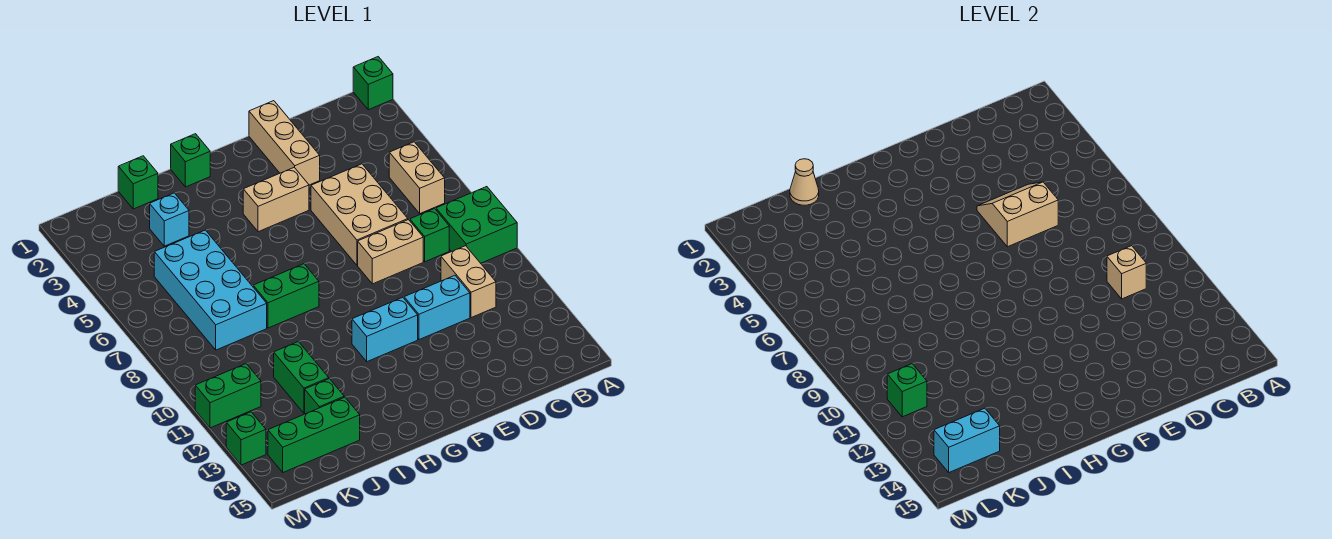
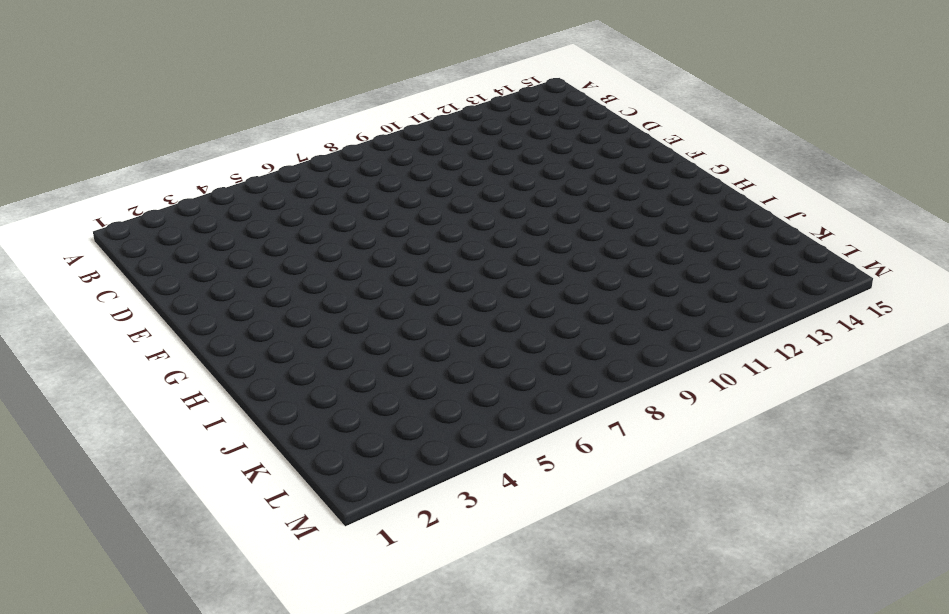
none -> green 1x1 brick [353,57,393,110]
none -> green 2x2 brick [436,187,517,263]
none -> tan 1x2 brick [389,142,445,213]

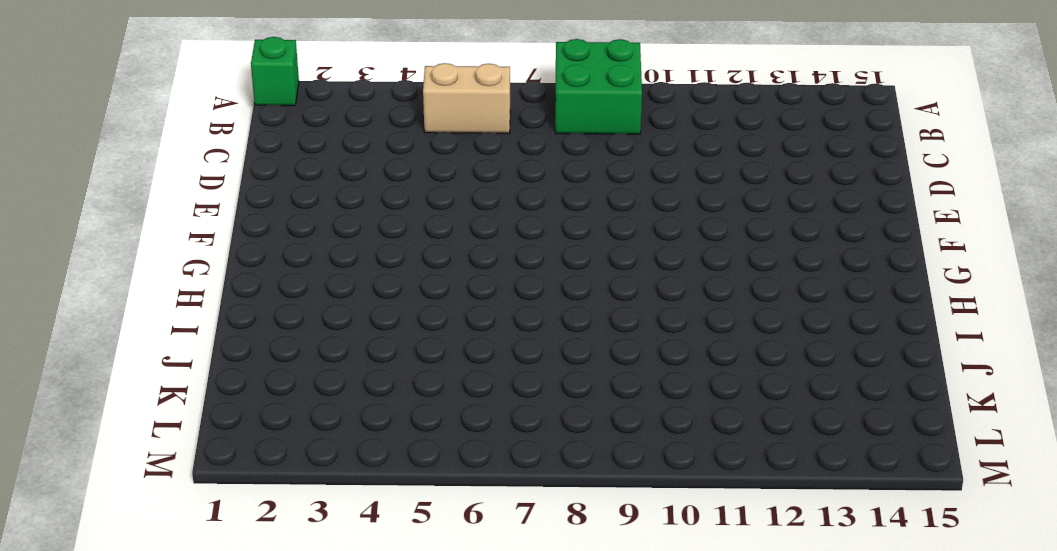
none -> green 1x1 brick [410,209,449,262]
none -> tan 1x2 brick [441,246,496,318]
none -> tan 2x3 brick [311,164,408,265]

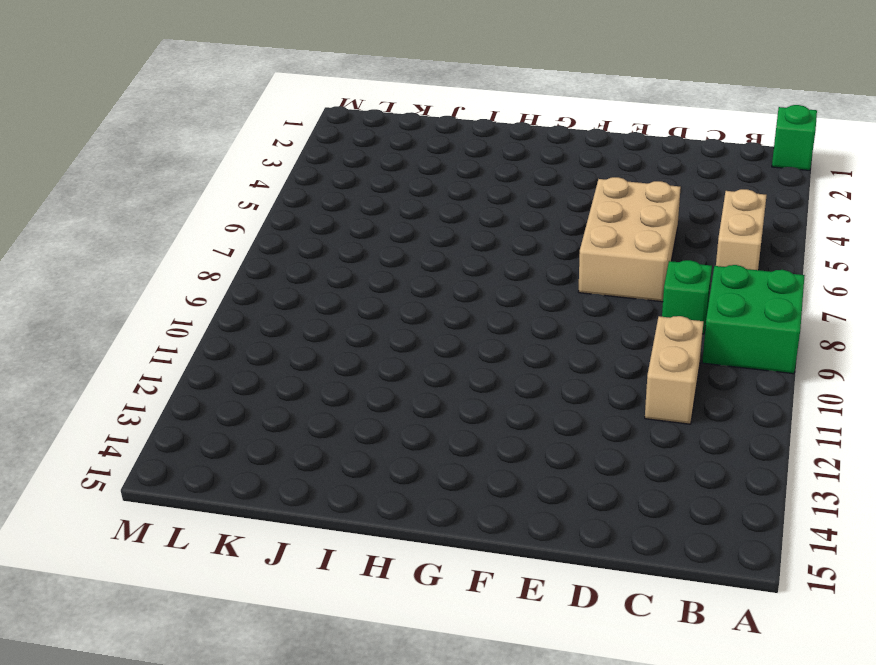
none -> tan 1x2 brick [358,220,423,284]
none -> cyan 1x2 brick [404,275,470,340]
none -> tan 1x3 brick [249,101,320,185]

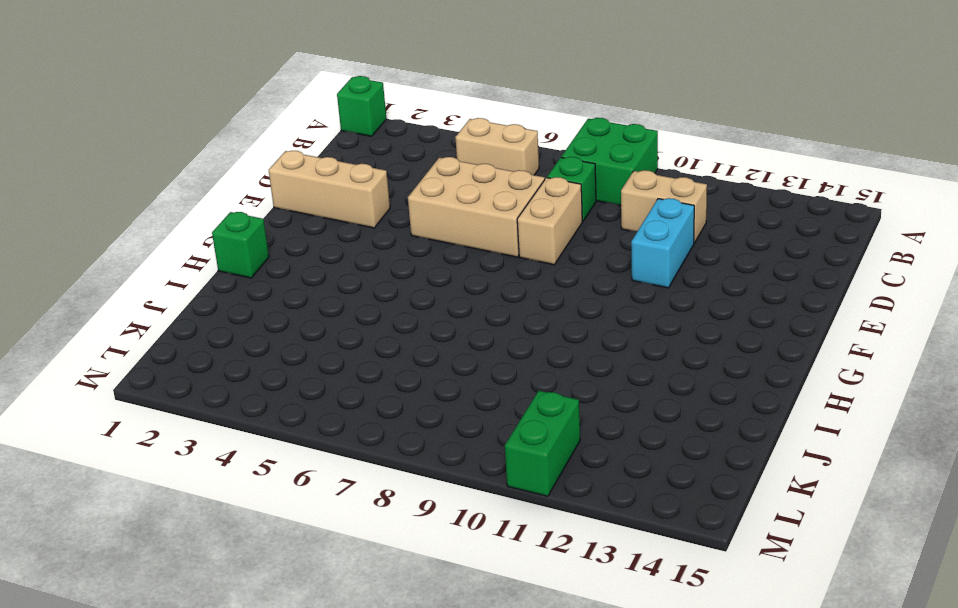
none -> tan 1x2 brick [243,167,309,232]
none -> cyan 1x2 brick [352,297,418,362]
none -> green 1x2 brick [253,264,319,328]

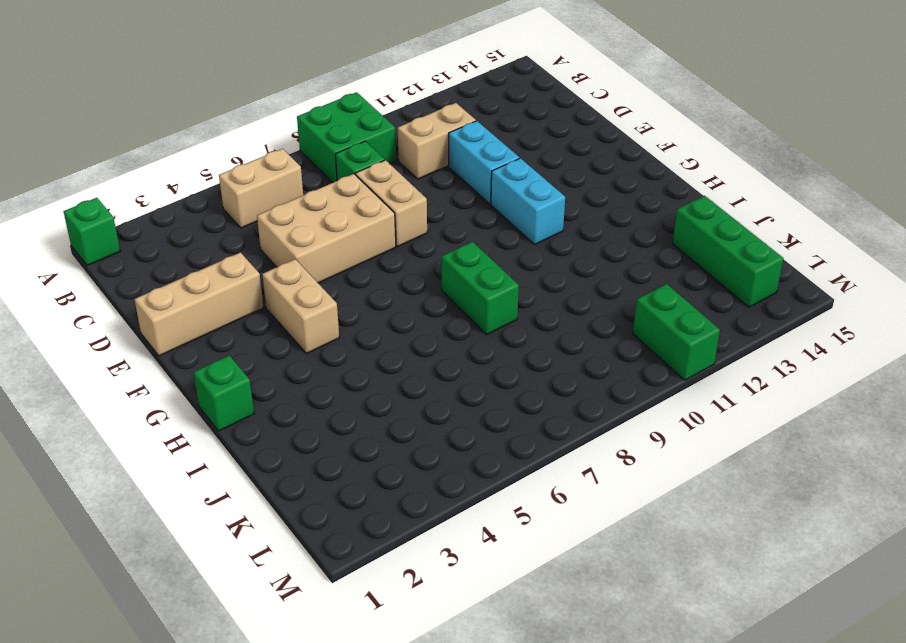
none -> green 1x1 brick [118,156,158,209]
none -> cyan 1x1 brick [150,193,189,246]
none -> cyan 2x4 brick [154,230,267,350]

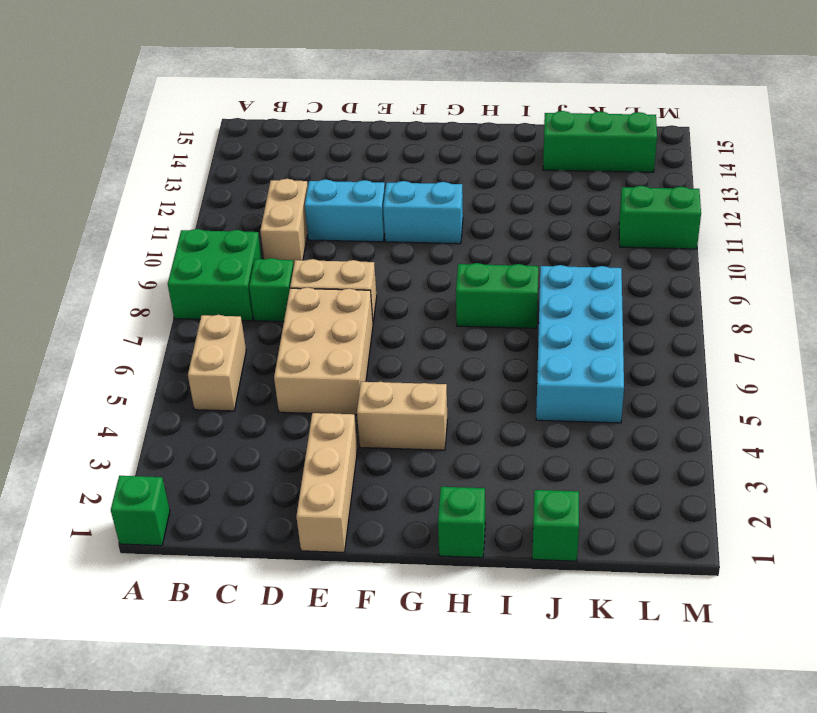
none -> cyan 1x1 brick [150,193,189,246]
none -> green 1x2 brick [274,342,329,413]
none -> green 1x1 brick [305,379,344,414]

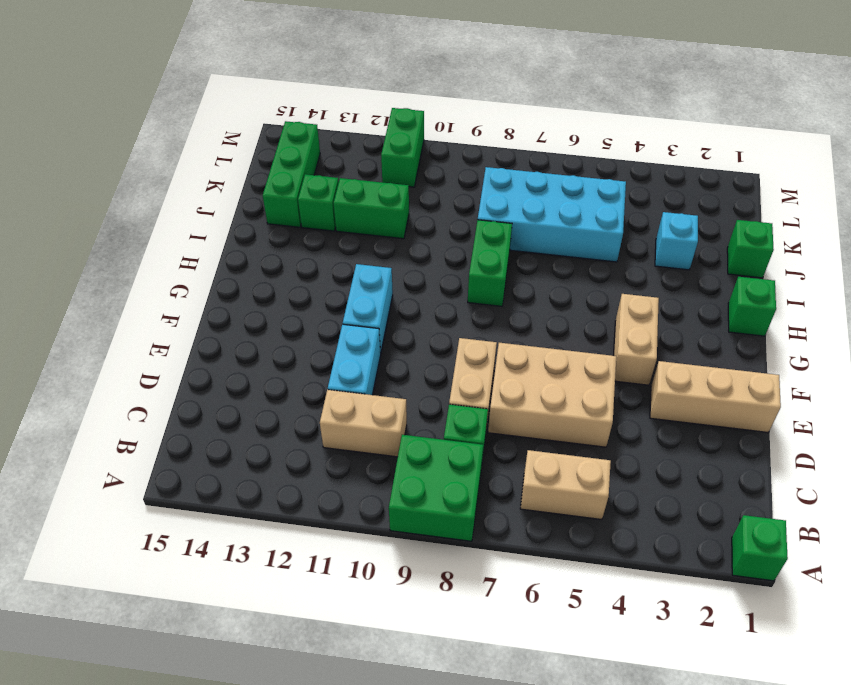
none -> green 1x1 brick [226,412,266,465]
none -> tan 1x1 brick [1107,246,1146,299]
none -> tan 2x2 slope [977,182,1058,247]

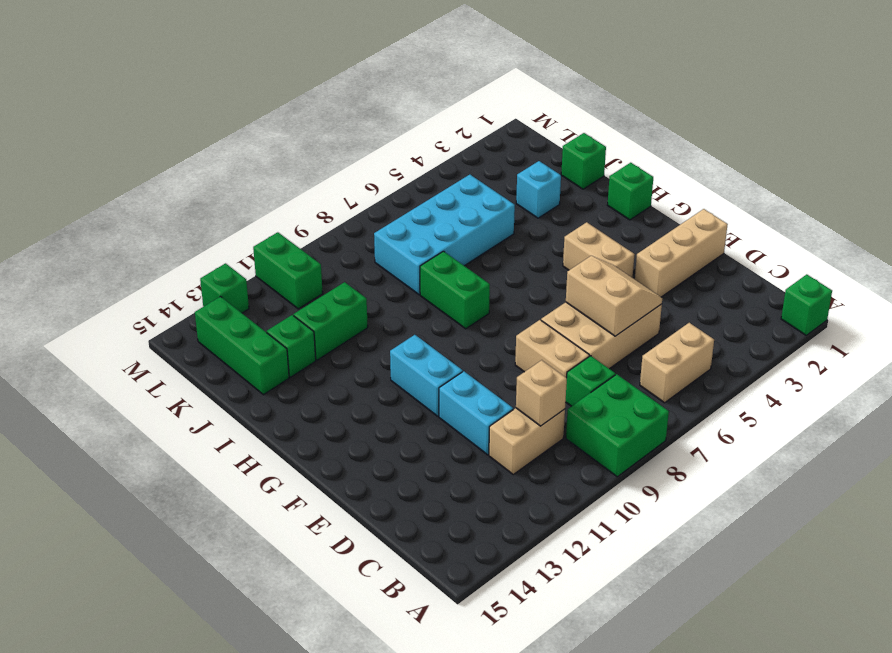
none -> tan 1x1 cone [790,159,819,205]
none -> cyan 1x2 brick [934,408,1000,472]
none -> green 1x1 brick [887,364,927,417]

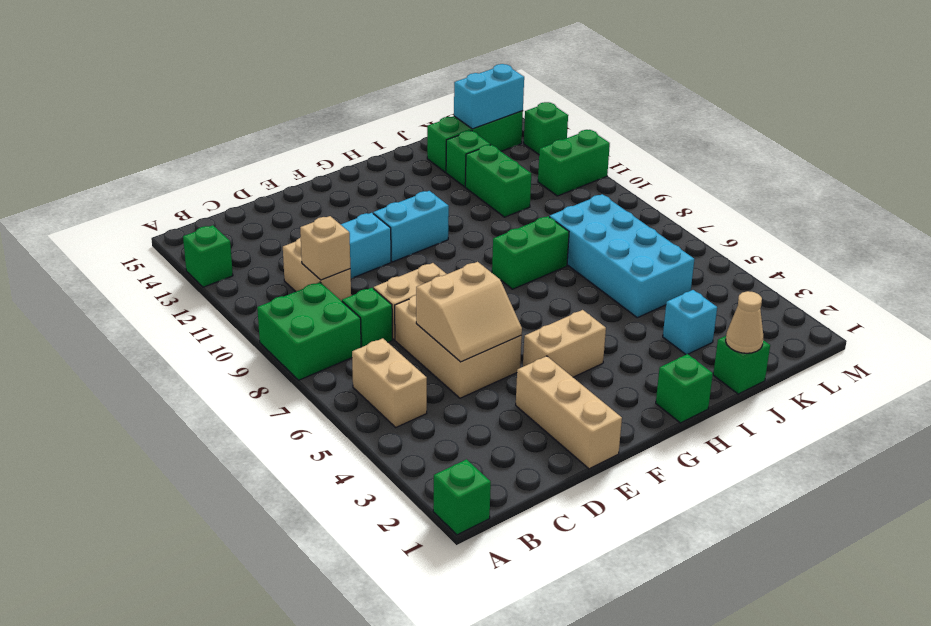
green 1x1 brick [183,225,233,287] -> green 1x1 brick moved to [887,364,927,417]

